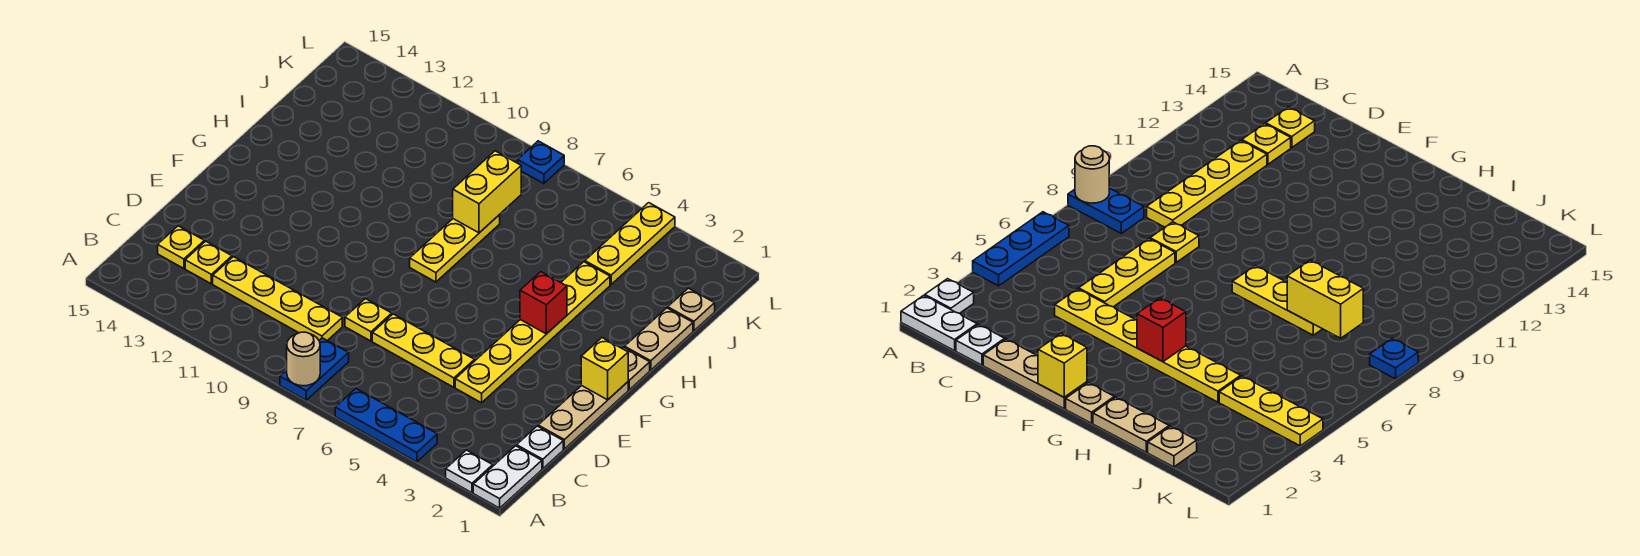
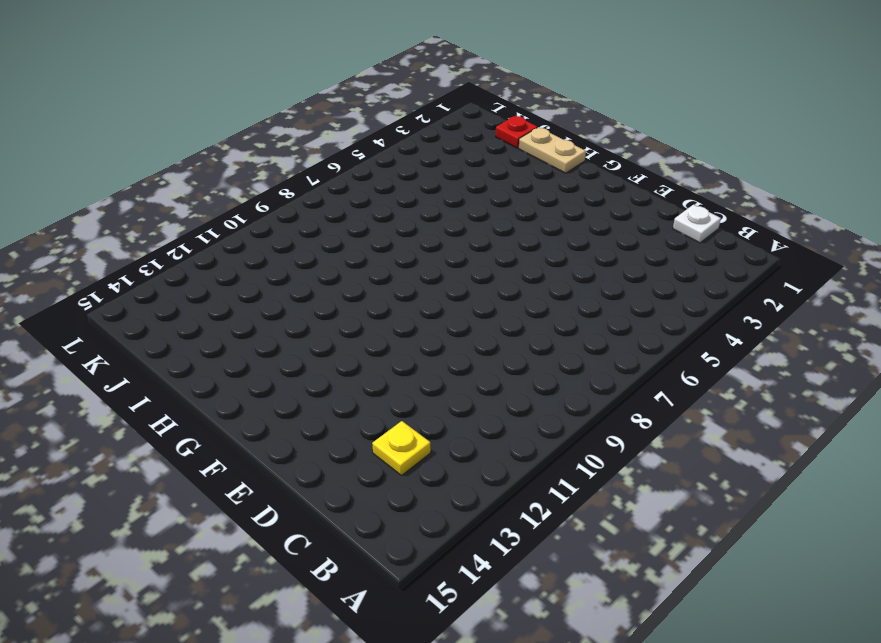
red 1x1 plate [496,116,537,148] -> tan 1x1 plate [668,288,715,331]
none -> white 1x2 plate [473,446,542,508]
none -> white 1x1 plate [446,450,493,493]
none -> blue 1x3 plate [335,389,437,462]

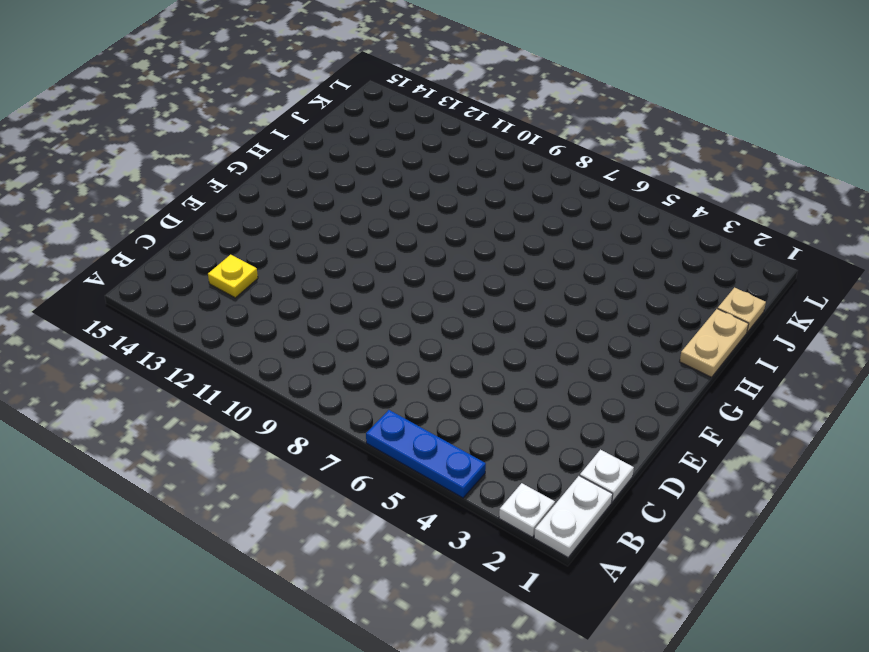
none -> blue 1x2 plate [280,338,349,400]
none -> yellow 1x4 plate [213,257,342,341]
none -> yellow 1x1 plate [158,226,204,268]

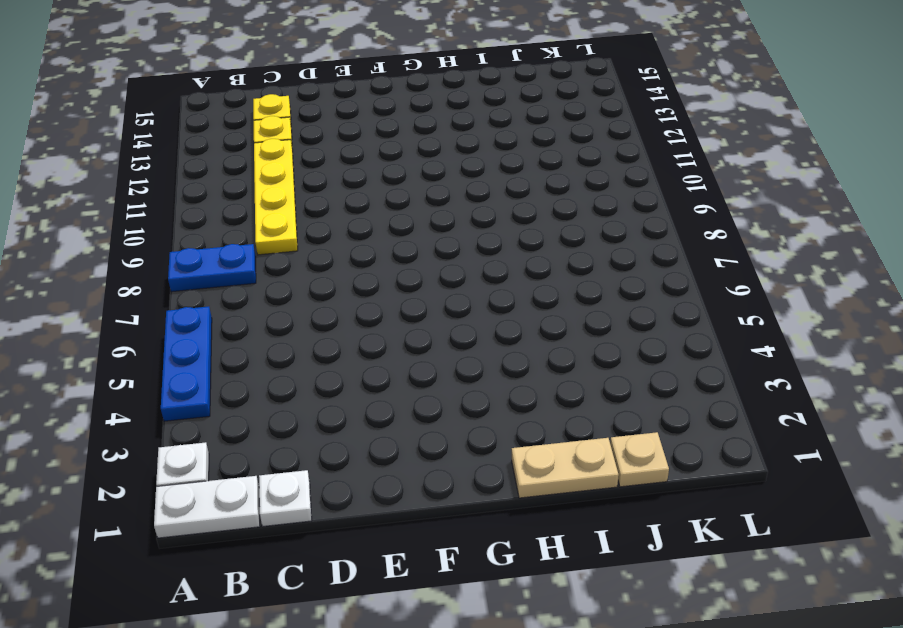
none -> tan 1x3 plate [538,382,628,449]
none -> yellow 1x6 plate [455,262,610,403]
none -> yellow 1x3 plate [372,314,475,387]

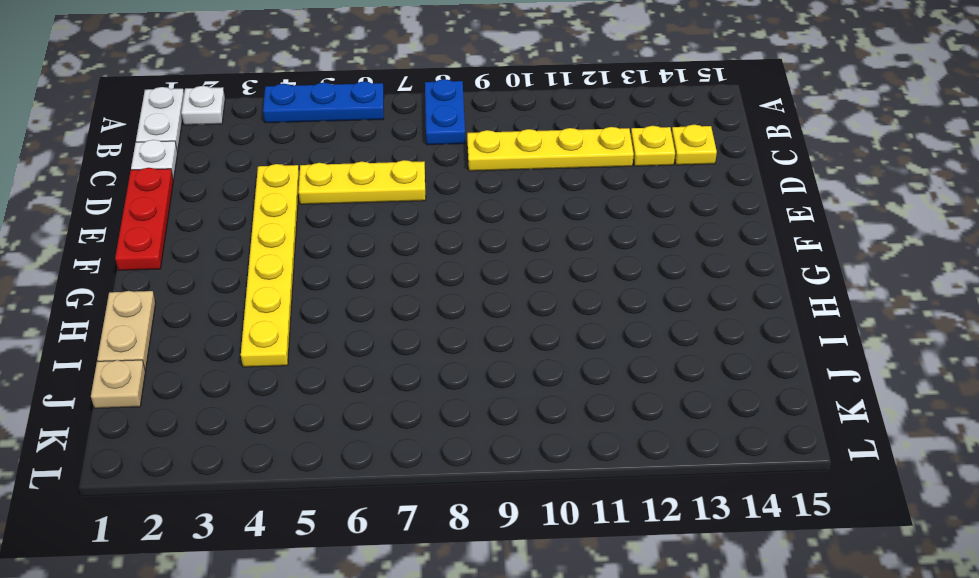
red 1x3 plate [115,168,173,270] -> tan 1x3 plate [538,382,628,449]
none -> yellow 1x1 plate [345,299,392,341]
none -> tan 1x1 plate [622,347,650,390]
none -> yellow 1x3 plate [410,215,500,282]

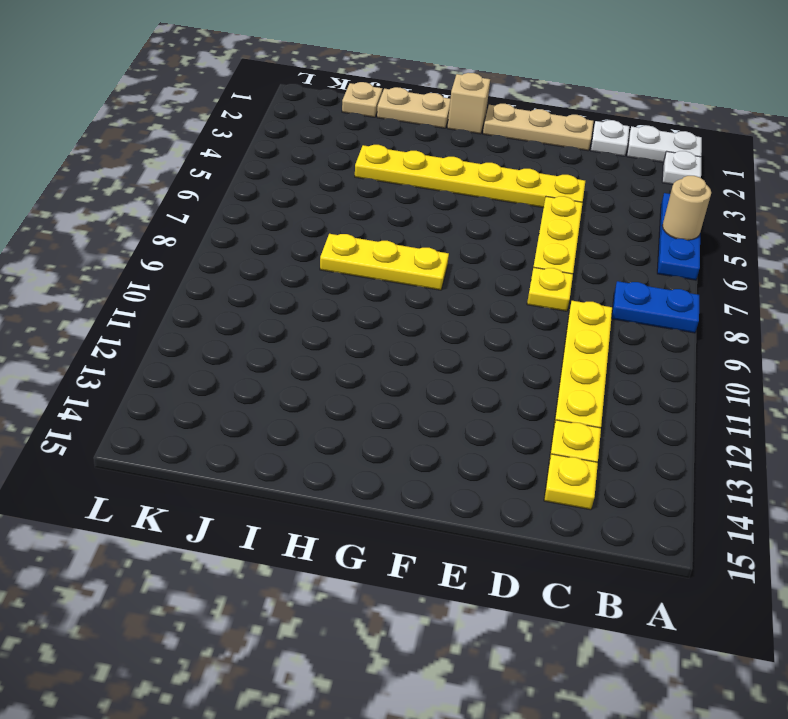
tan 1x1 round brick [662,176,711,240] -> tan 1x1 round brick moved to [287,332,320,386]
tan 1x1 brick [447,73,490,134] -> tan 1x1 plate [622,347,650,390]
none -> yellow 1x3 plate [585,203,675,284]
none -> blue 1x1 plate [518,141,564,184]
none -> yellow 1x1 brick [581,338,628,400]

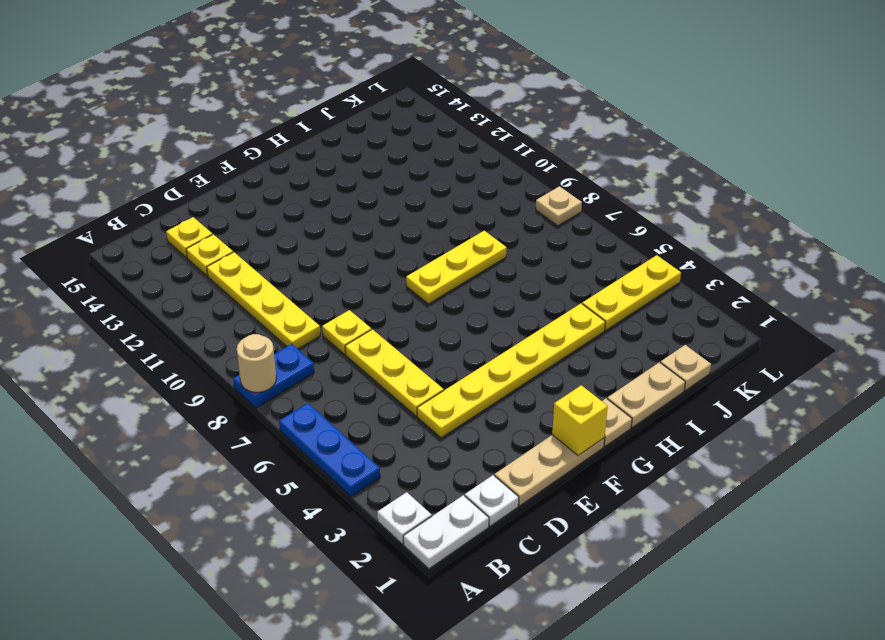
tan 1x1 plate [536,186,582,226] -> blue 1x1 plate [518,141,564,184]
none -> red 1x1 brick [520,272,567,334]
none -> yellow 1x2 brick [453,151,521,233]

